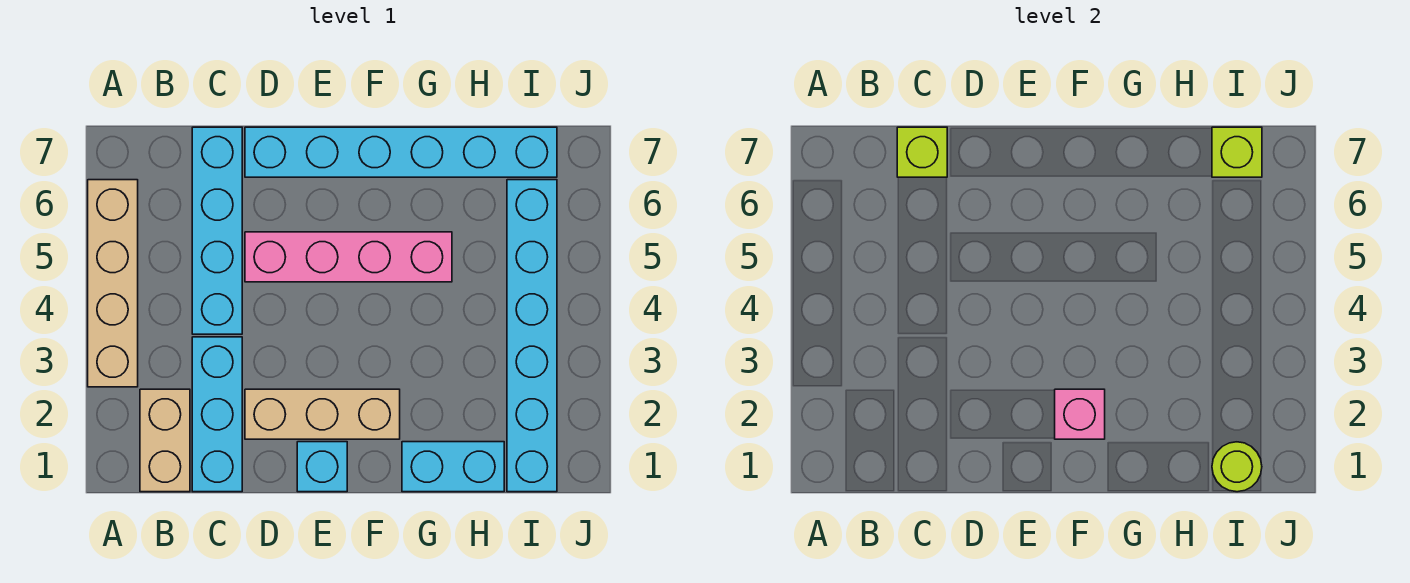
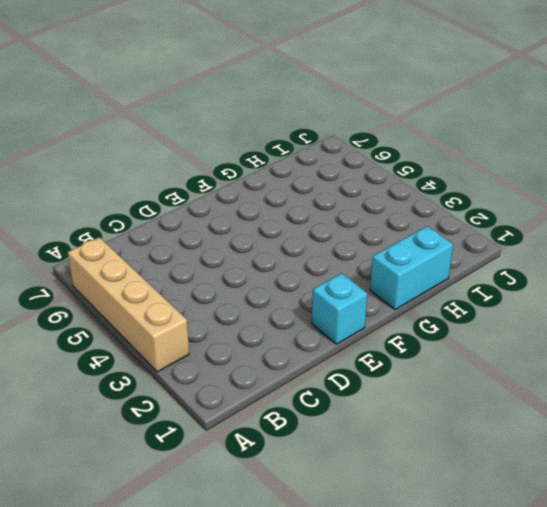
none -> tan 1x2 brick [140,389,190,492]
none -> cyan 1x3 brick [192,337,242,492]
none -> cyan 1x4 brick [192,127,242,334]

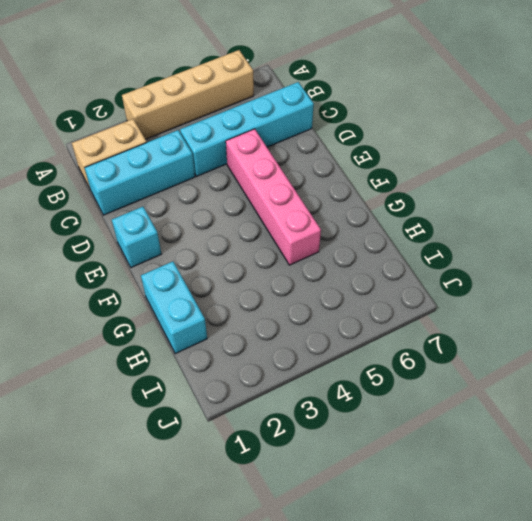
none -> tan 1x3 brick [245,389,400,439]
none -> cyan 1x6 brick [245,127,557,177]
none -> cyan 1x6 brick [507,180,557,492]

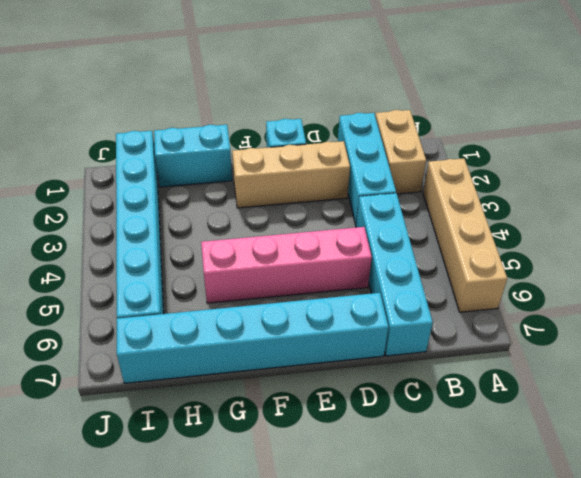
none -> lime 1x1 brick [897,127,947,177]
none -> pink 1x1 brick [1055,389,1105,439]
none -> lime 1x1 round brick [1212,442,1262,492]

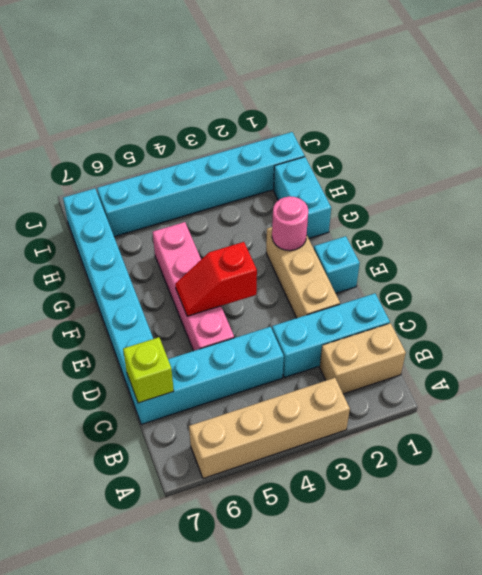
red 1x2 slope [175,242,257,316] -> none
pink 1x1 round brick [272,196,308,251] -> pink 1x1 brick [1055,389,1105,439]
none -> lime 1x1 round brick [1212,442,1262,492]
none -> lime 1x1 brick [1212,127,1262,177]

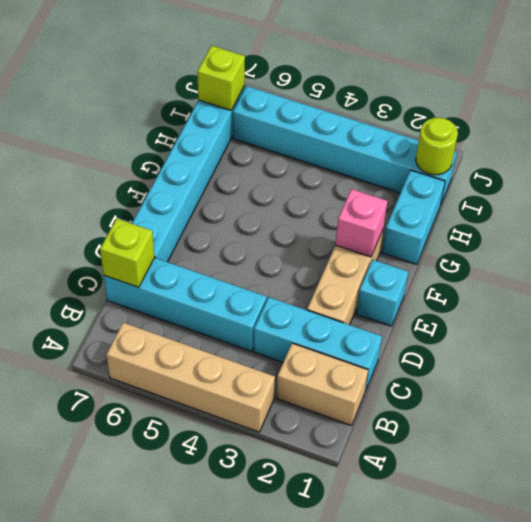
none -> pink 1x4 brick [245,232,452,282]

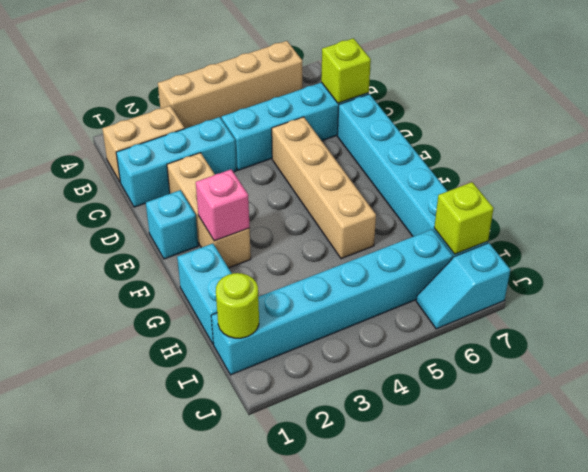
tan 1x4 brick [272,117,376,259] -> pink 1x4 brick [245,232,452,282]
cyan 1x2 slope [416,243,510,329] -> none

